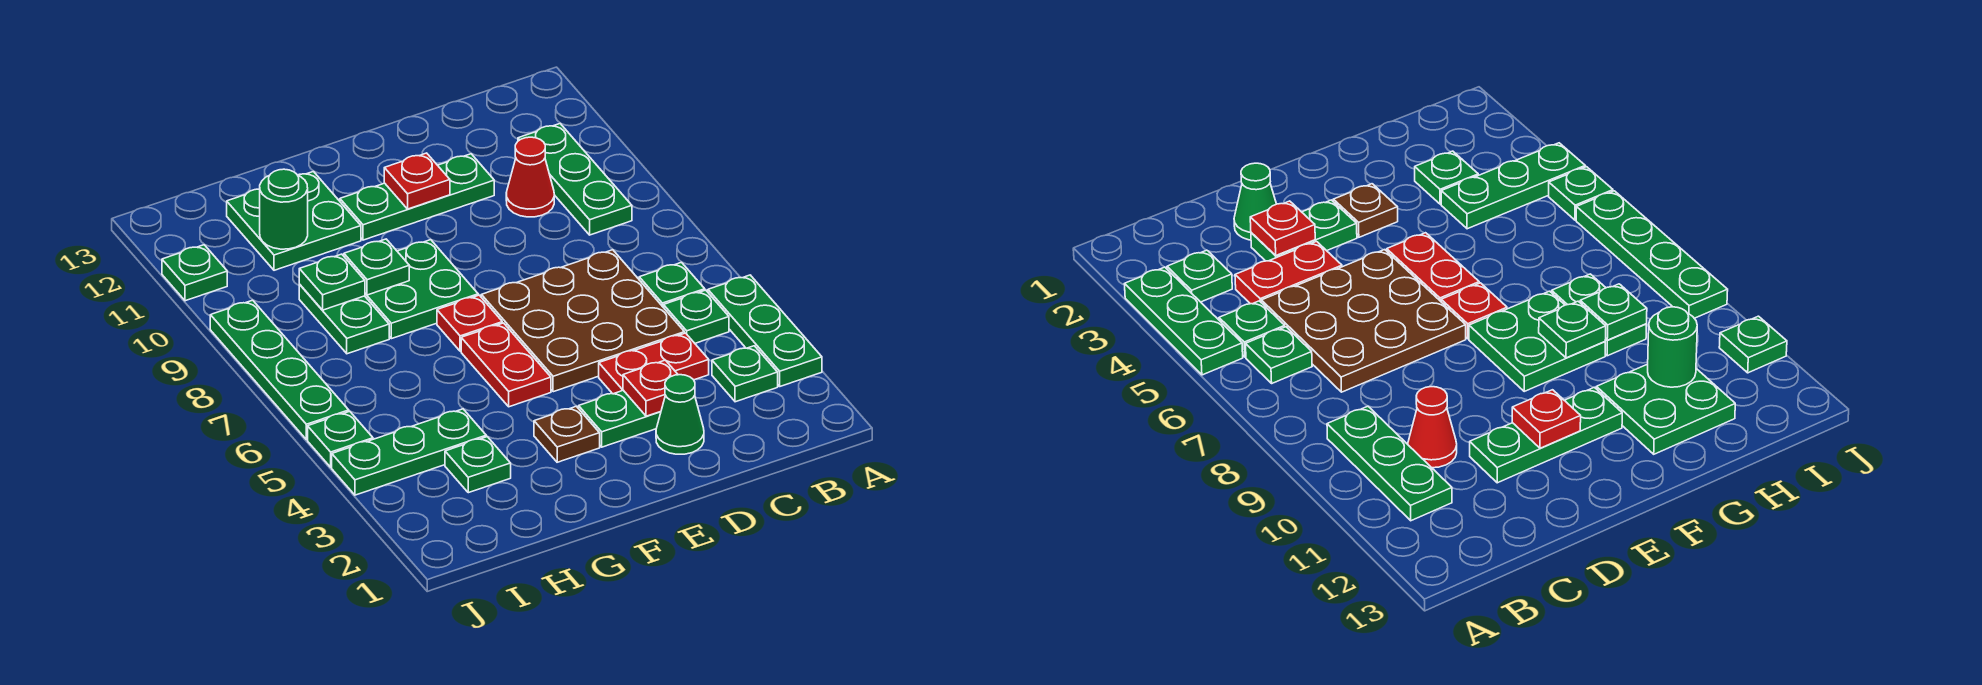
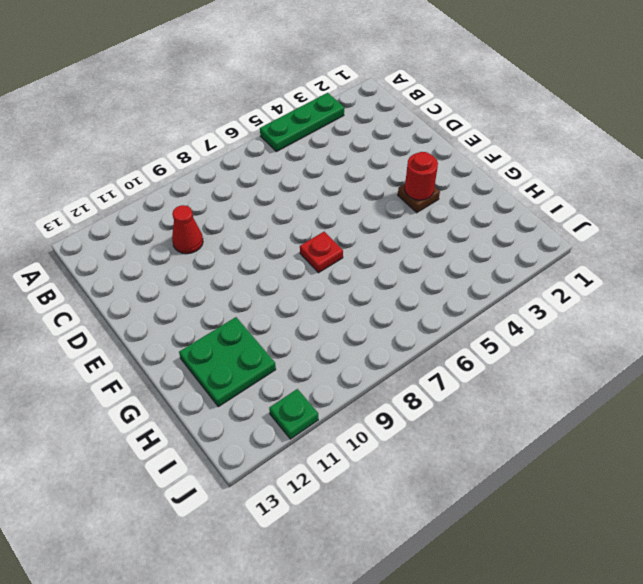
red 1x1 round brick [405,152,438,200] -> none
none -> green 1x1 plate [712,346,778,402]
none -> green 1x1 plate [664,290,729,343]
none -> green 1x1 plate [639,262,705,308]

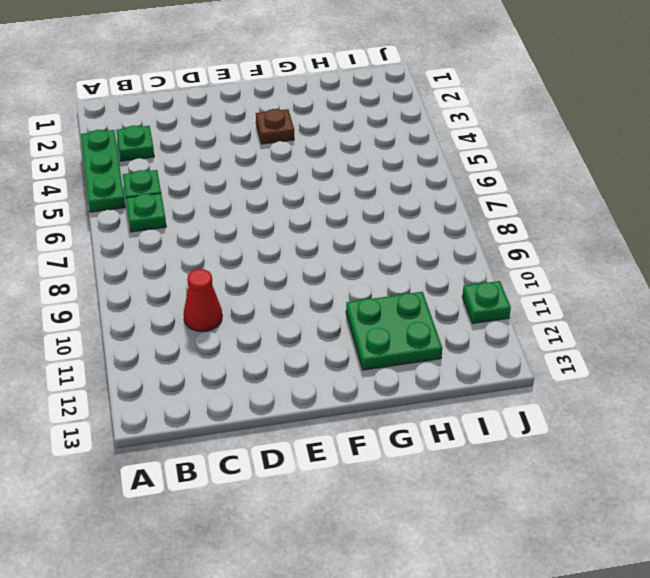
none -> green 1x3 plate [518,124,632,235]
none -> red 1x2 plate [599,333,709,394]
none -> brown 3x3 plate [481,250,684,392]

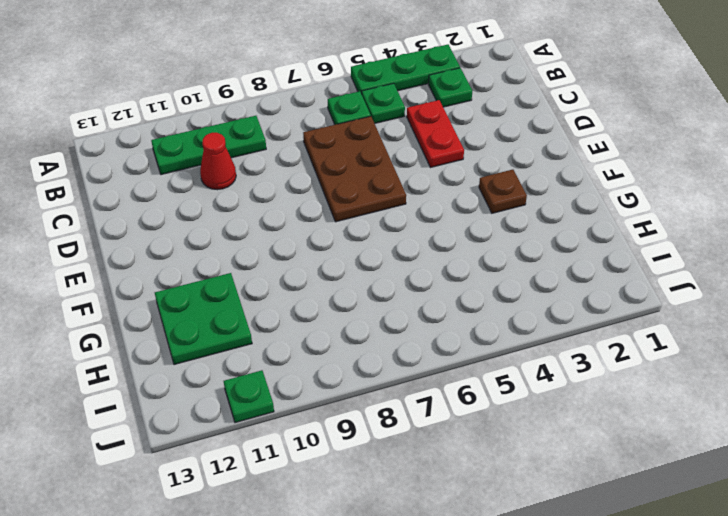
brown 2x3 plate [303,116,406,222] -> brown 3x3 plate [481,250,684,392]
none -> green 1x1 cone [656,375,704,454]
none -> green 1x2 plate [579,390,661,447]
none -> green 1x3 plate [340,154,494,240]

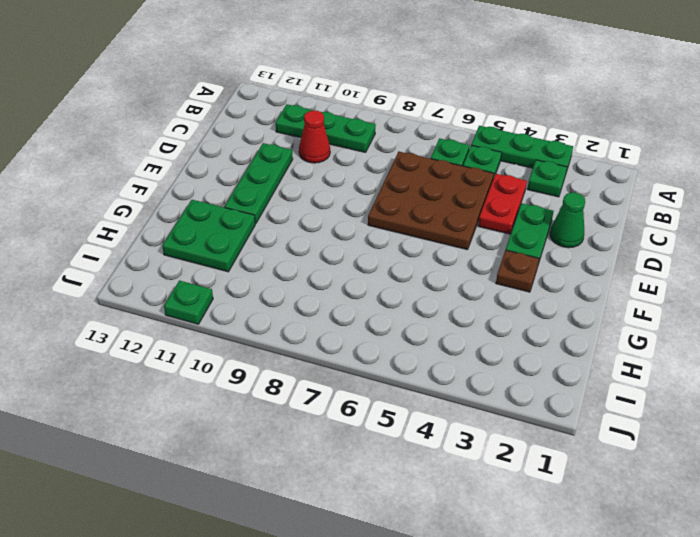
none -> red 1x2 plate [461,323,551,407]
none -> red 1x1 plate [437,295,502,351]
none -> green 2x2 plate [365,240,478,339]

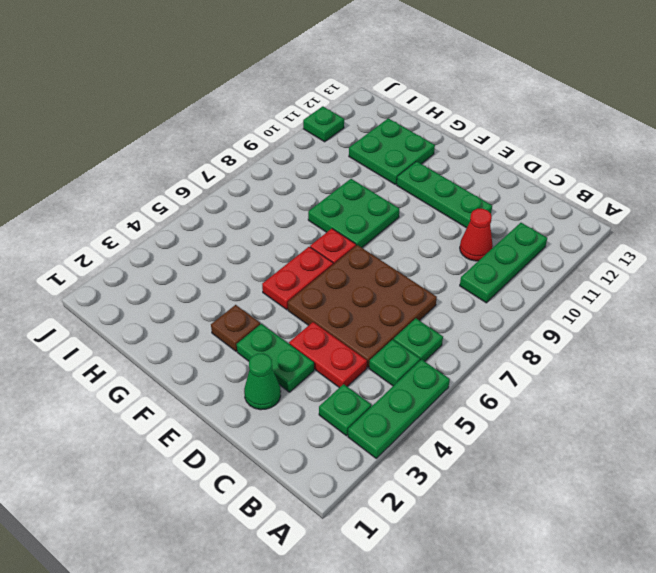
none -> green 1x1 plate [445,437,511,493]
none -> green 1x3 plate [332,409,486,495]
none -> green 1x2 plate [299,285,389,354]

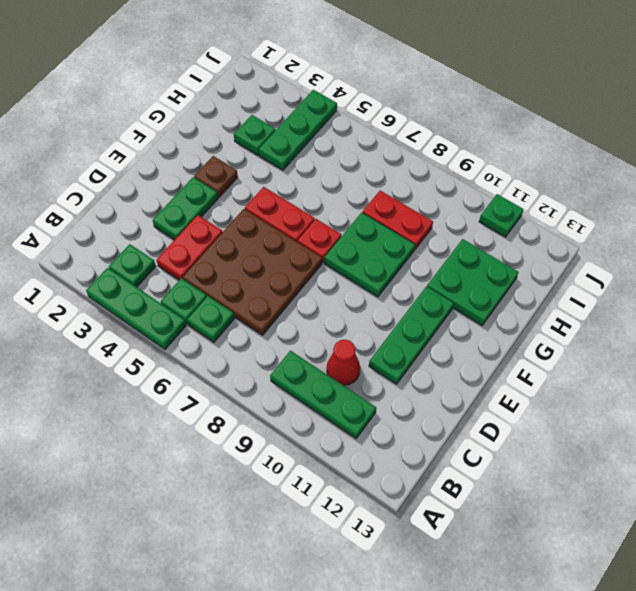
red 1x2 plate [362,190,433,250] -> green 1x2 plate [299,285,389,354]
none -> green 1x1 cone [656,375,704,454]
none -> green 1x1 plate [308,411,373,467]
none -> green 1x4 plate [210,300,349,440]

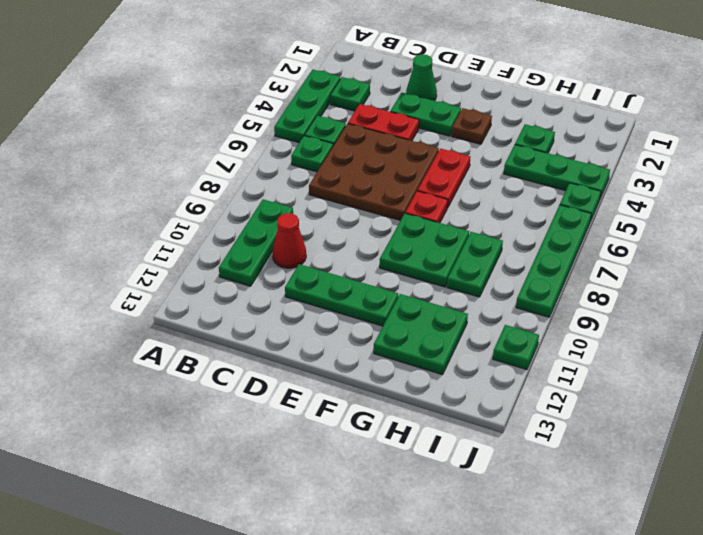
none -> red 1x1 plate [623,360,678,416]
none -> red 1x1 plate [384,153,450,209]
none -> green 1x1 plate [344,239,409,295]

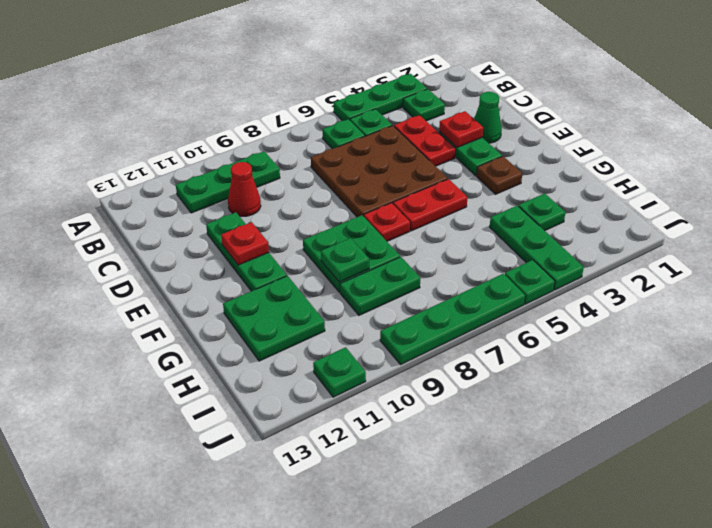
none -> green 1x1 plate [299,254,365,310]
none -> green 1x1 round brick [260,169,308,249]

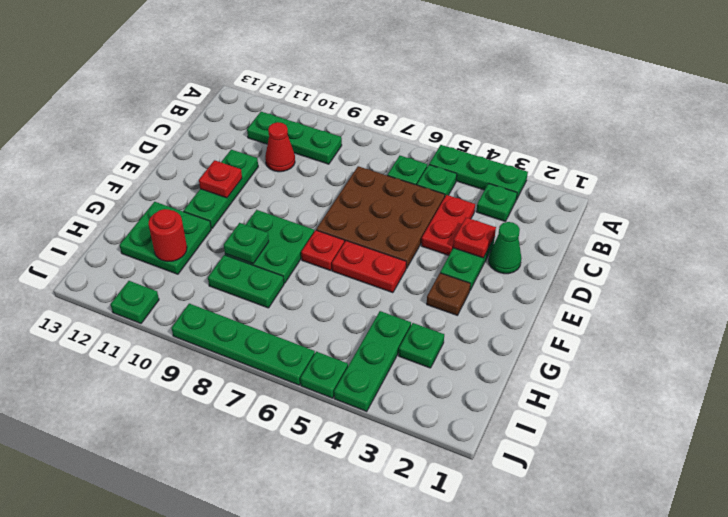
red 1x1 round brick [148,209,187,261] -> green 1x1 round brick [260,169,308,249]
none -> green 1x1 plate [299,254,365,310]

